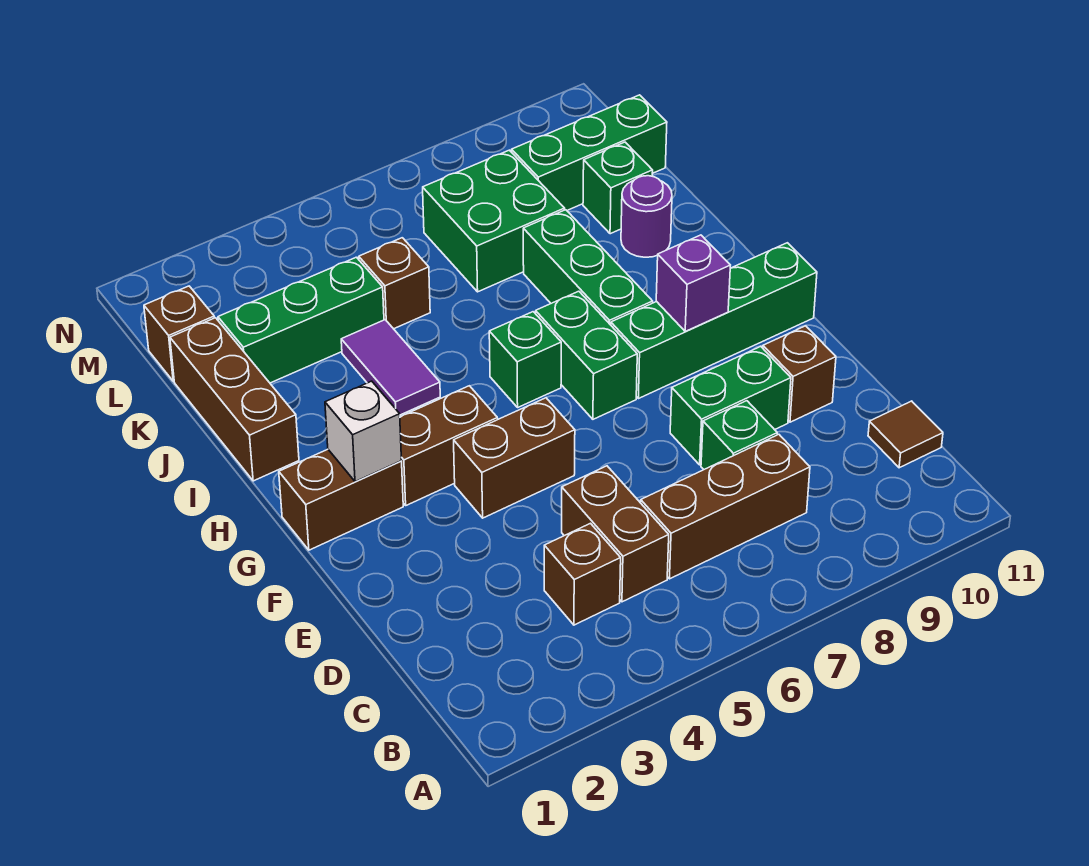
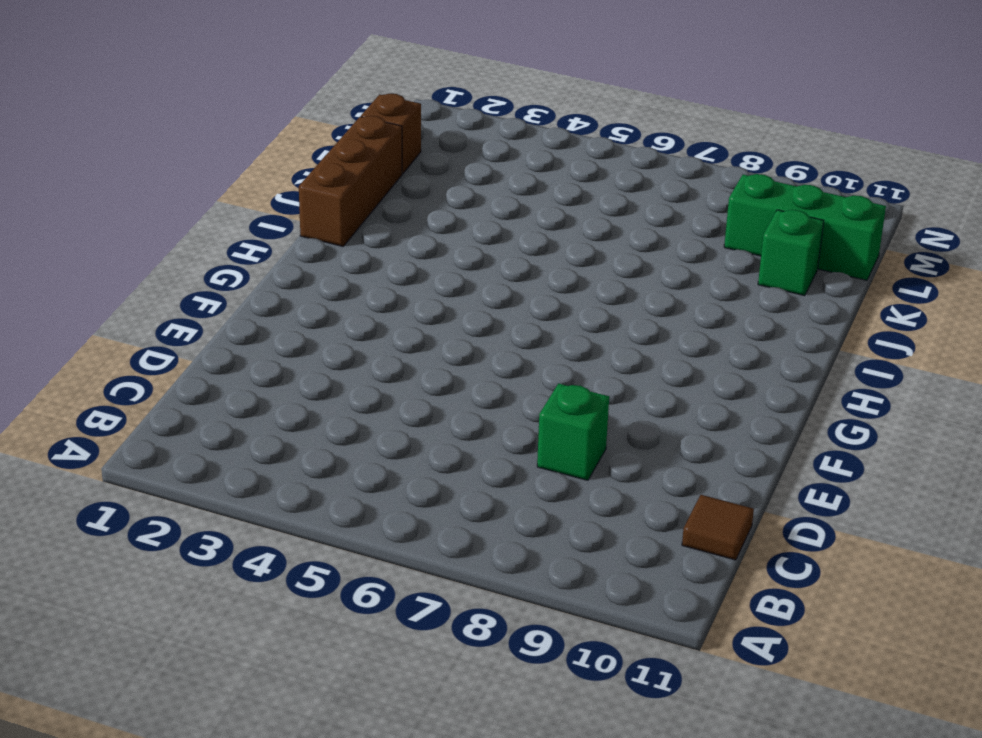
none -> brown 1x1 brick [544,523,621,625]
none -> brown 1x2 brick [562,466,669,602]
none -> brown 1x3 brick [641,434,810,579]

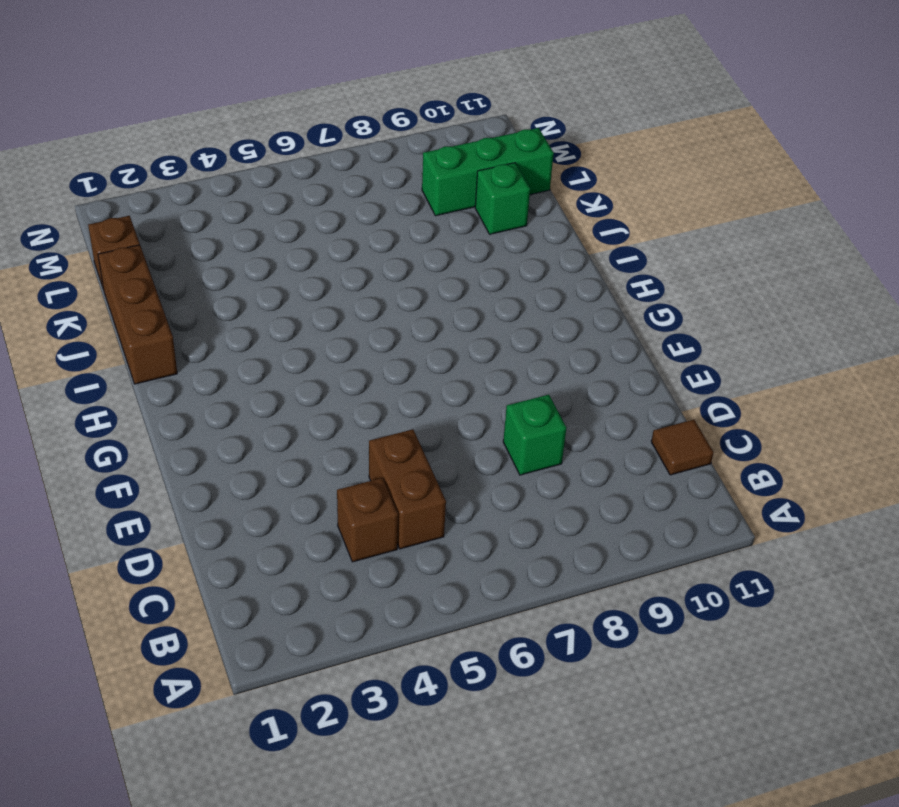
none -> brown 1x3 brick [641,434,810,579]
none -> green 1x2 brick [670,347,791,465]
none -> brown 1x1 brick [763,326,836,422]

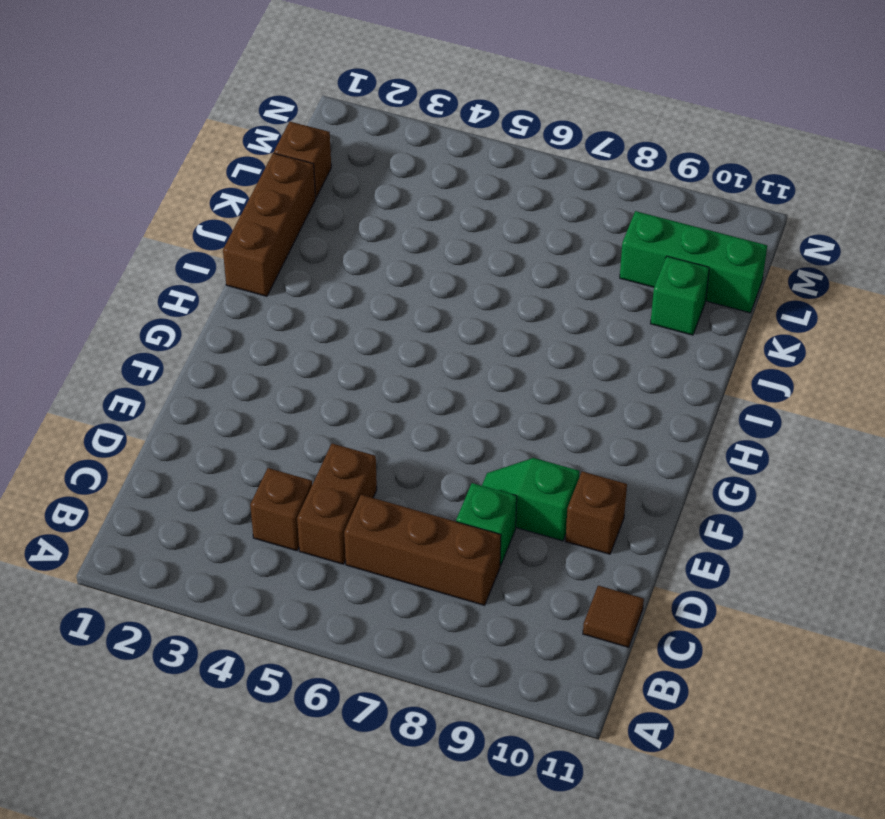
green 1x2 slope [482,458,579,541] -> green 1x2 brick [670,347,791,465]
none -> brown 1x2 brick [454,398,575,518]
none -> brown 1x2 brick [279,449,403,550]
none -> brown 1x2 brick [400,386,498,505]

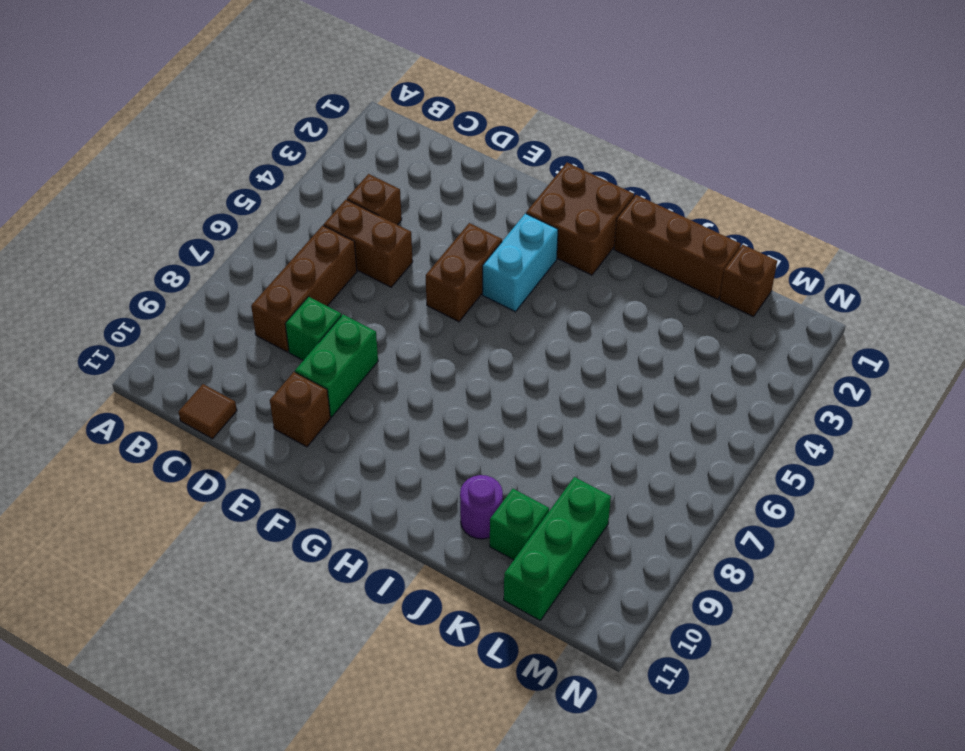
brown 2x2 brick [526,163,634,275] -> brown 1x2 brick [279,449,403,550]
cyan 1x2 brick [483,214,558,312] -> brown 1x2 brick [400,386,498,505]
none -> green 1x2 brick [536,291,637,419]
none -> green 1x4 brick [611,243,817,399]
none -> green 1x1 brick [489,312,561,407]

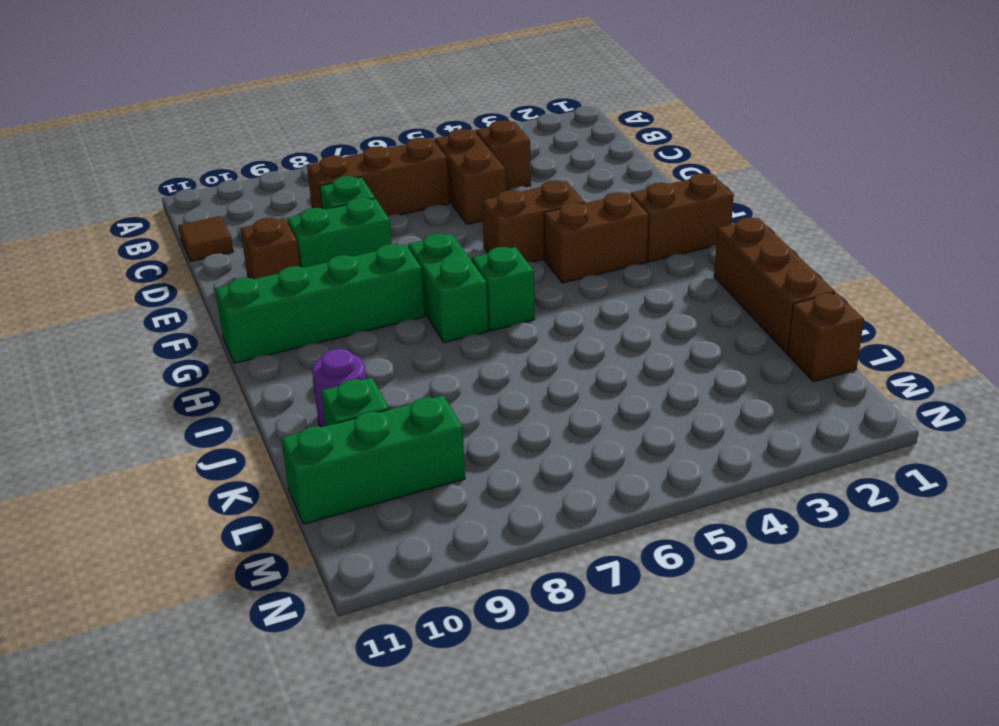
none -> green 1x3 brick [523,210,653,325]
none -> purple 1x2 tile [341,320,440,415]
none -> green 1x3 brick [218,257,384,383]

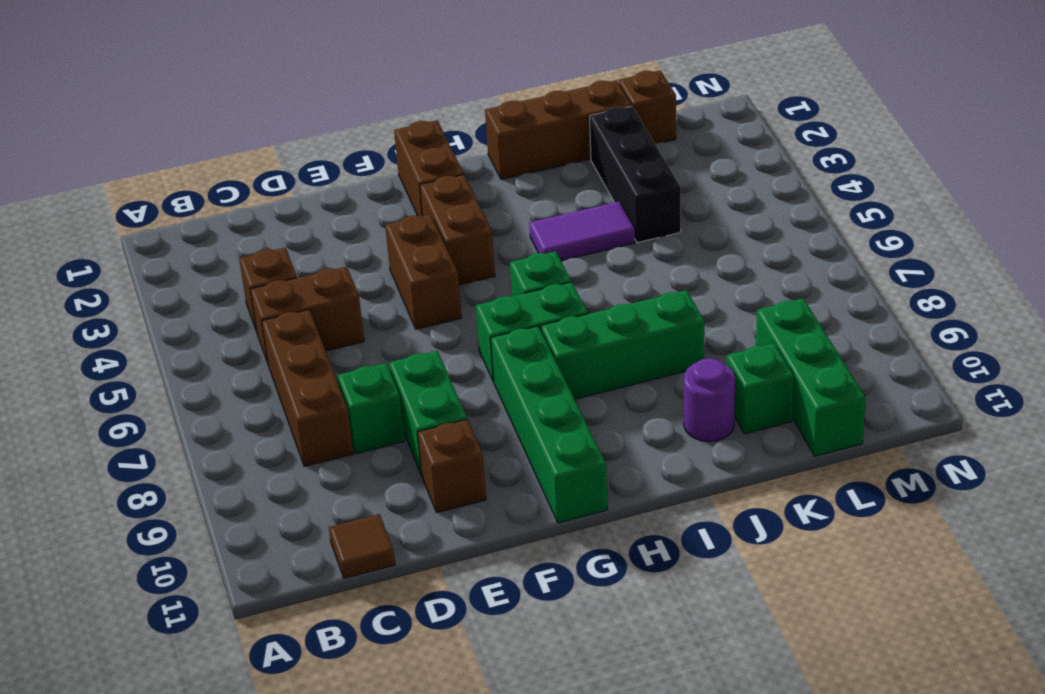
black 1x3 brick [590,106,681,243] -> green 1x3 brick [218,257,384,383]
none -> brown 1x1 brick [359,238,430,329]
none -> green 2x2 brick [423,150,564,292]
none -> white 1x1 brick [325,381,402,482]

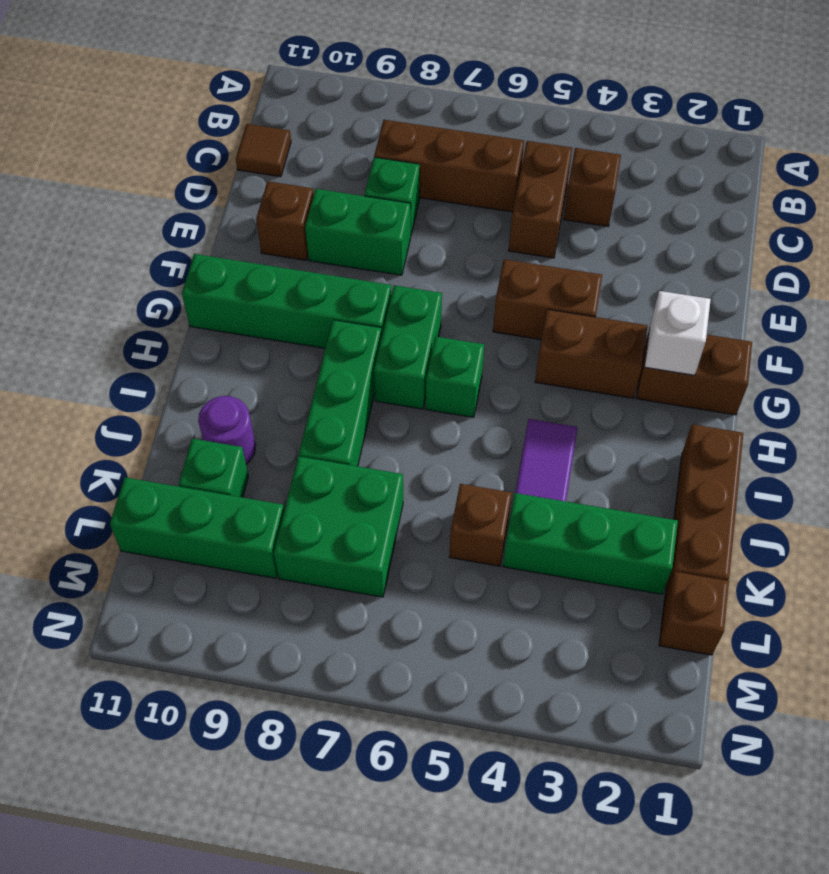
none -> purple 1x1 brick [656,235,730,331]

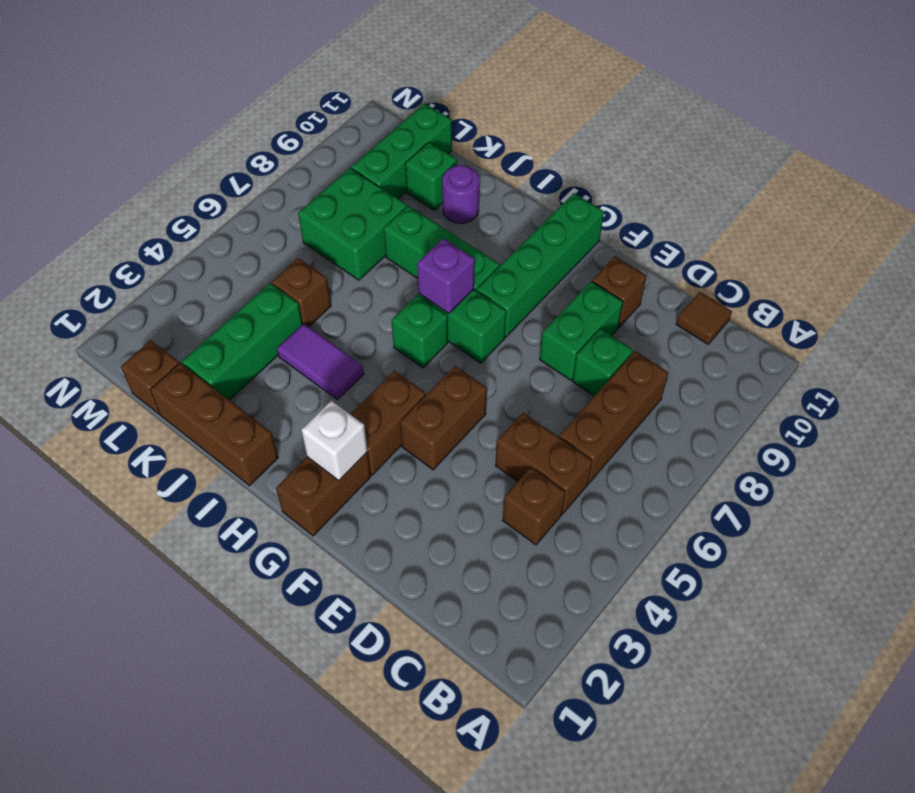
purple 1x1 brick [417,238,475,313] -> purple 1x1 brick moved to [656,235,730,331]

